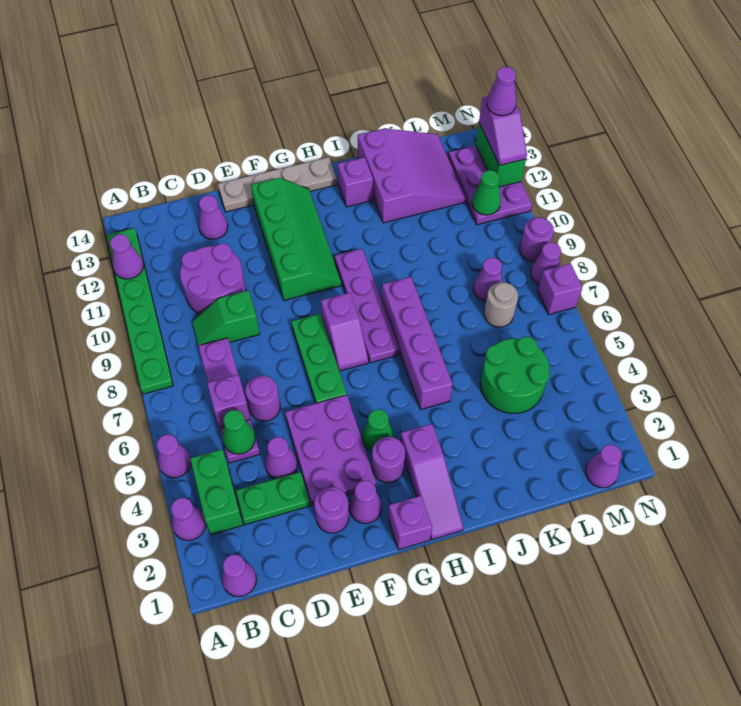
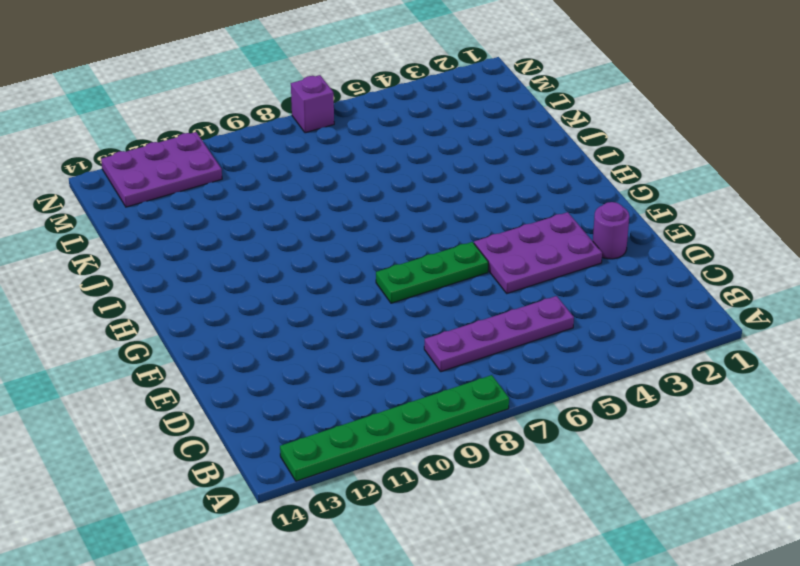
none -> purple 1x1 cone [171,498,206,540]
none -> purple 1x1 cone [157,435,191,478]
none -> purple 1x1 cone [222,555,256,597]
none -> green 1x2 brick [190,449,243,535]

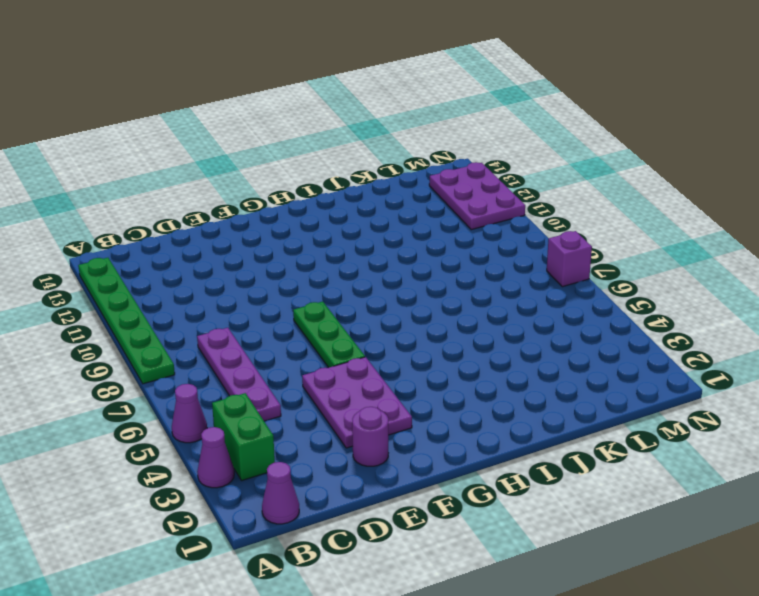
none -> green 1x2 plate [236,472,310,525]
none -> green 1x2 slope [192,290,260,346]
none -> purple 2x2 round brick [180,244,246,314]
none -> purple 1x1 cone [265,437,297,479]

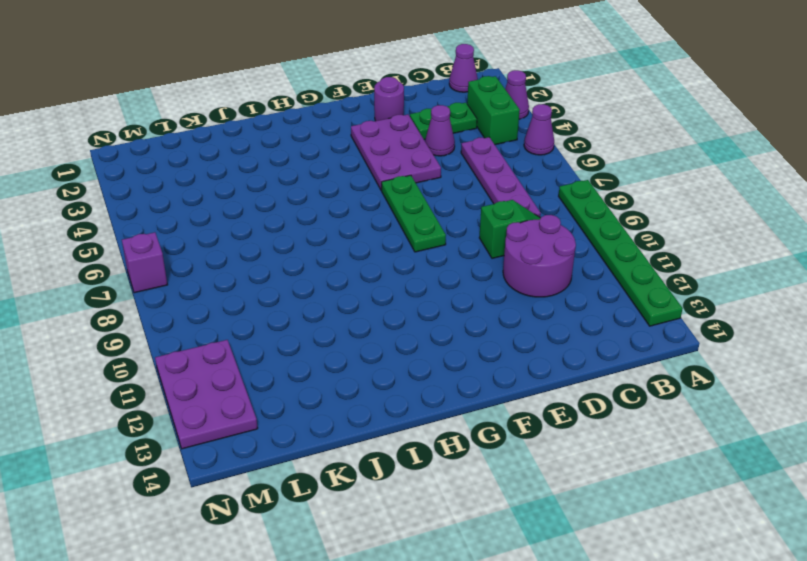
none -> purple 1x1 round brick [245,375,280,421]
none -> purple 1x1 cone [199,195,228,239]
none -> grey 1x4 plate [218,157,337,212]
none -> purple 1x1 cone [349,481,382,523]

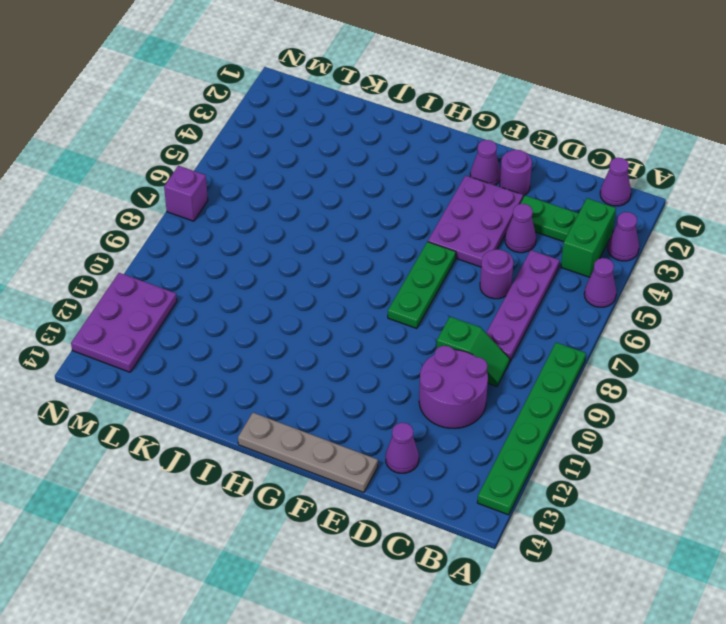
none -> green 2x4 slope [251,178,342,300]
none -> purple 1x1 brick [388,496,432,550]
none -> purple 1x1 round brick [372,437,405,483]
none -> green 1x1 cone [362,409,394,451]

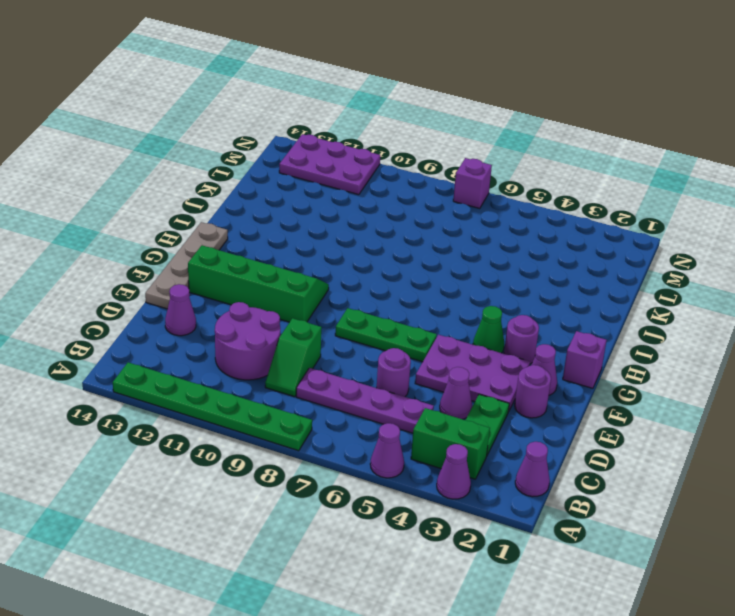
none -> purple 1x2 slope [321,293,369,371]
none -> purple 1x3 slope [400,424,463,540]
none -> purple 1x4 plate [335,249,399,363]
none -> purple 1x4 brick [382,277,453,409]

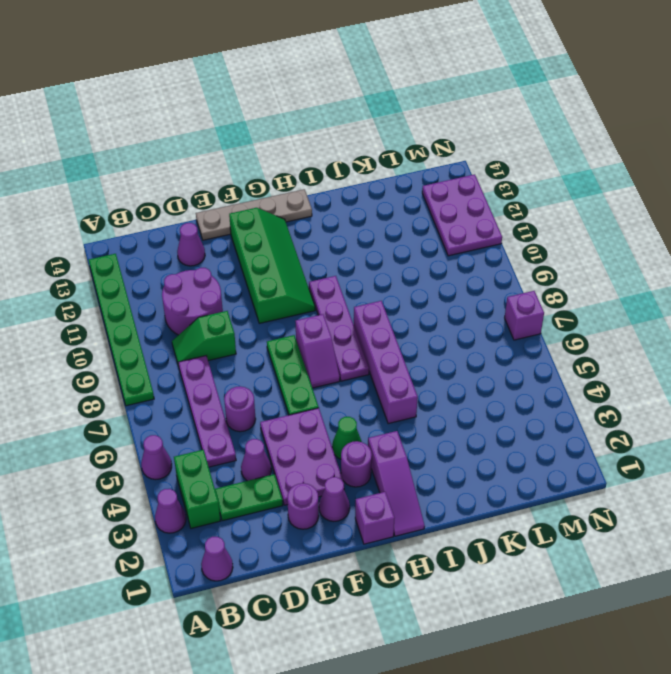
none -> purple 1x1 brick [338,157,373,207]
none -> purple 3x3 slope [358,129,466,223]
none -> green 2x2 round brick [480,337,550,413]
none -> grey 1x1 round brick [484,282,518,327]

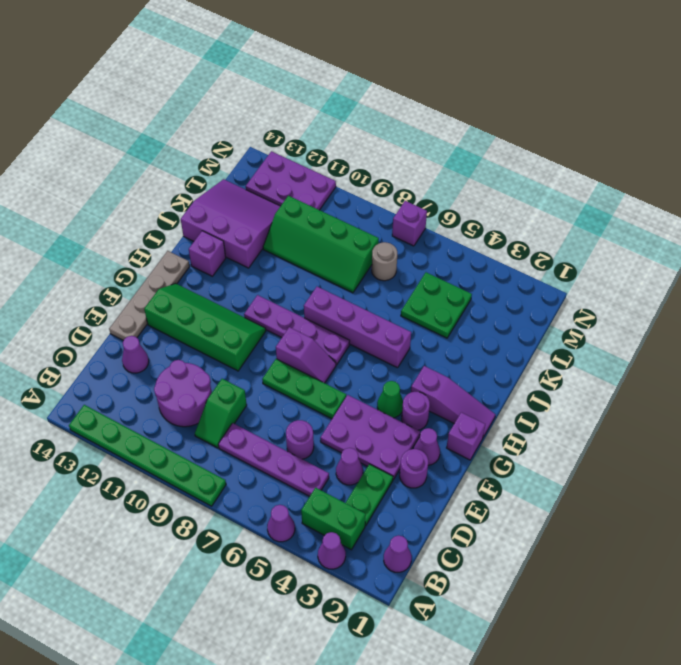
green 2x2 plate [401,272,472,338] -> green 2x2 round brick [480,337,550,413]
green 2x4 slope [263,196,379,293] -> purple 1x1 cone [473,258,502,301]
none -> purple 1x1 cone [585,445,622,488]
none -> purple 1x1 cone [531,242,561,285]
none -> purple 1x1 round brick [520,217,554,262]
none -> purple 1x1 cone [110,234,143,279]

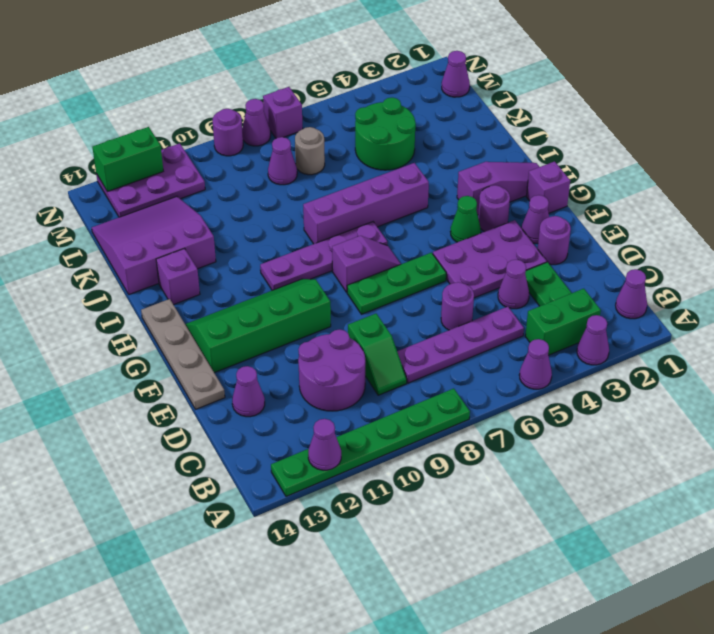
none -> green 1x1 cone [222,410,255,454]
none -> purple 1x1 brick [207,375,251,428]
none -> green 1x1 cone [472,170,501,215]
none -> purple 1x2 slope [479,96,527,165]

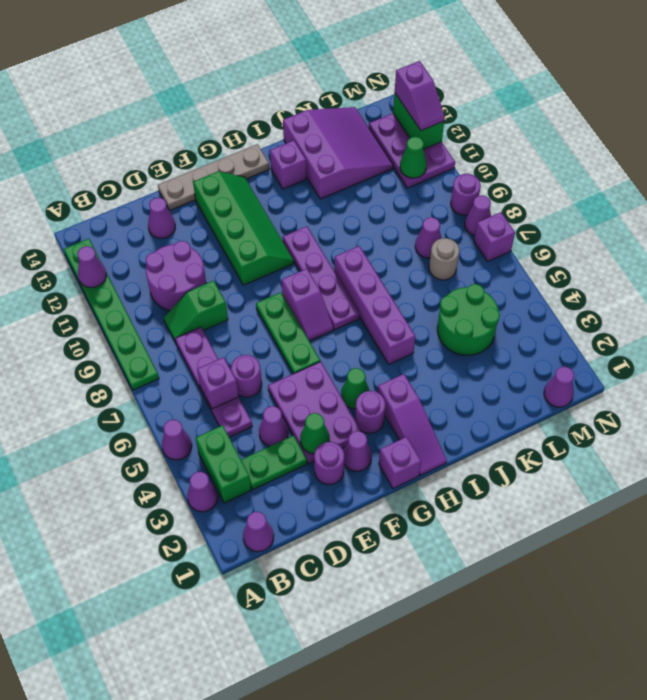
green 1x1 cone [300,413,330,454] -> green 1x1 cone moved to [222,410,255,454]
none -> purple 1x1 cone [487,67,517,116]

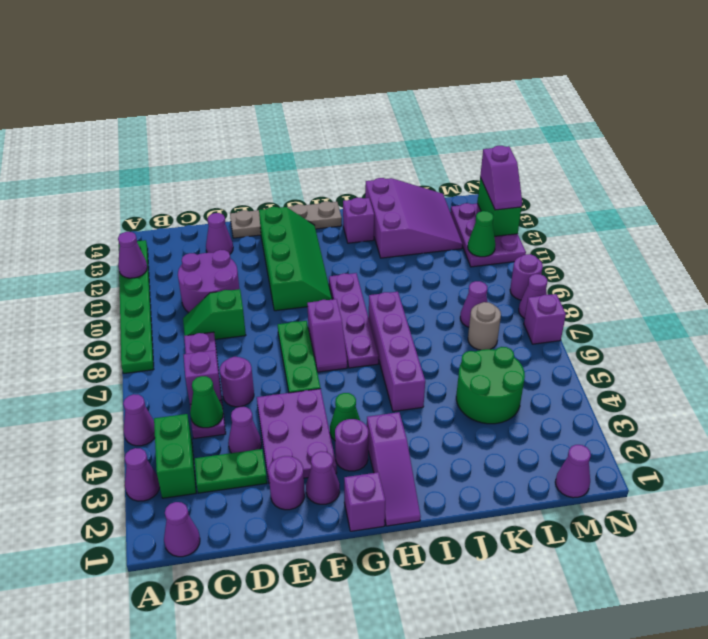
none -> purple 1x1 cone [487,67,517,116]

